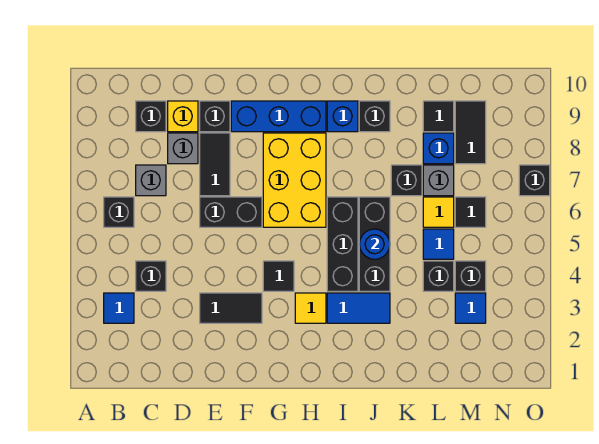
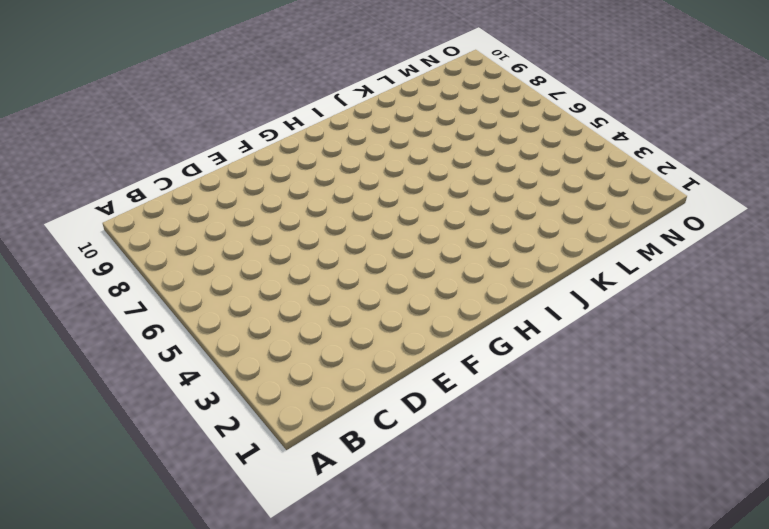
none -> blue 1x1 tile [104,293,134,323]
none -> black 1x1 brick [104,197,134,227]
none -> black 1x1 brick [136,261,166,291]
none -> grey 1x1 brick [136,165,166,196]

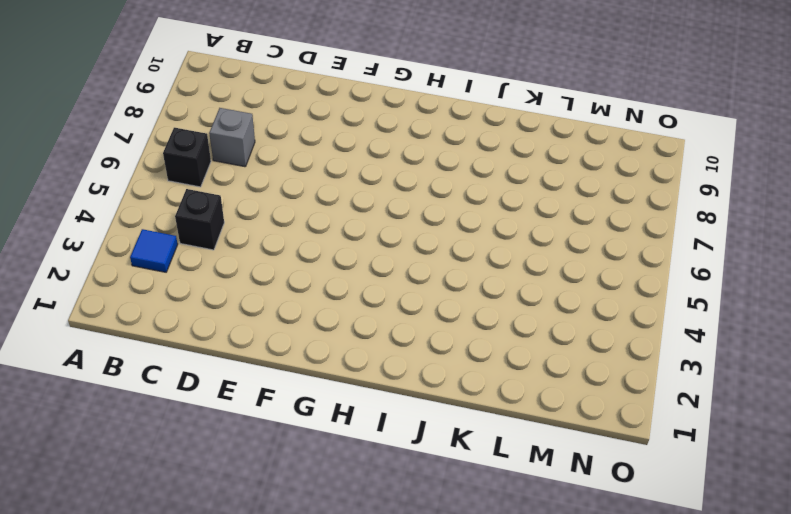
none -> black 1x1 brick [136,101,166,132]
none -> grey 1x1 brick [168,133,198,164]
none -> yellow 1x1 brick [168,101,198,132]
none -> black 1x2 tile [200,293,262,323]

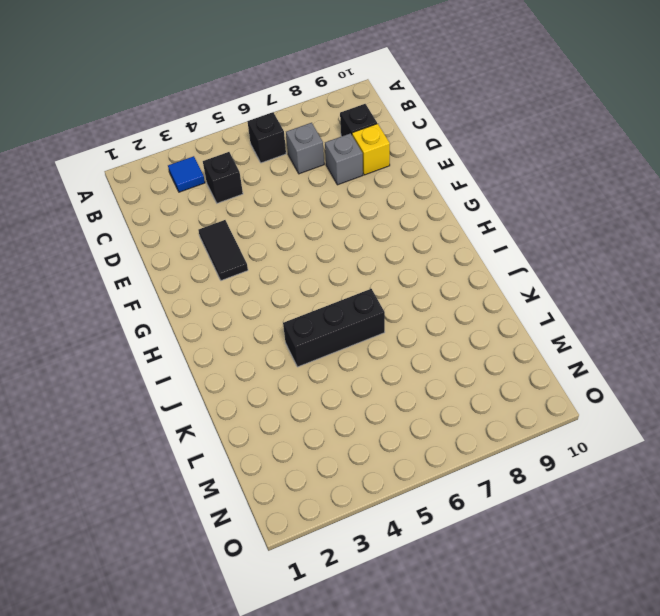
none -> black 1x2 brick [200,197,262,227]
none -> black 1x2 tile [200,133,230,196]
none -> black 1x1 brick [200,101,230,132]
none -> blue 1x3 brick [231,101,326,132]

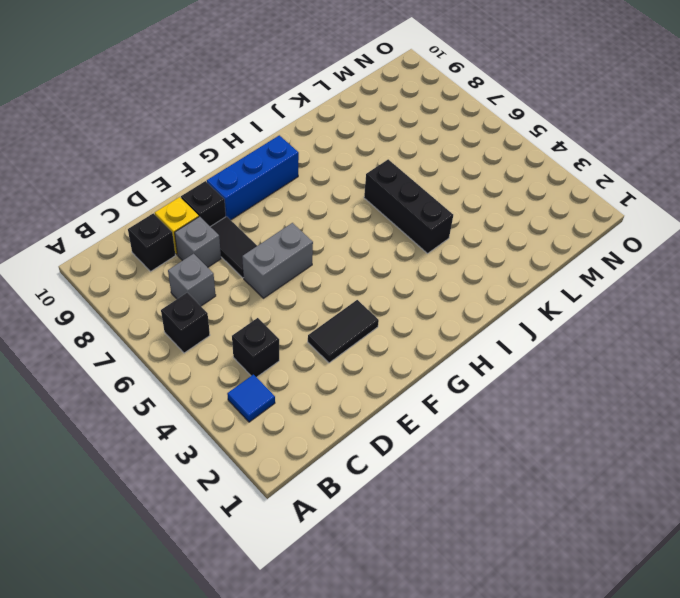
grey 1x2 brick [242,223,313,298] -> black 1x2 brick [200,197,262,227]
none -> black 1x1 tile [263,261,294,291]
none -> yellow 2x3 brick [263,133,326,227]
none -> yellow 1x1 tile [295,293,326,323]
none -> blue 1x2 tile [327,293,390,323]

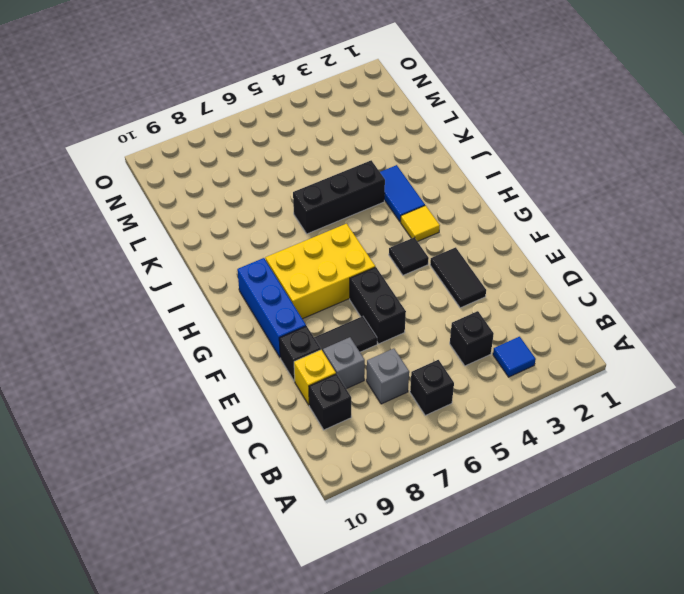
none -> black 1x3 brick [327,197,358,291]
none -> blue 1x1 brick [327,101,358,132]
none -> black 1x1 brick [359,101,390,132]
none -> black 1x1 brick [391,165,422,196]

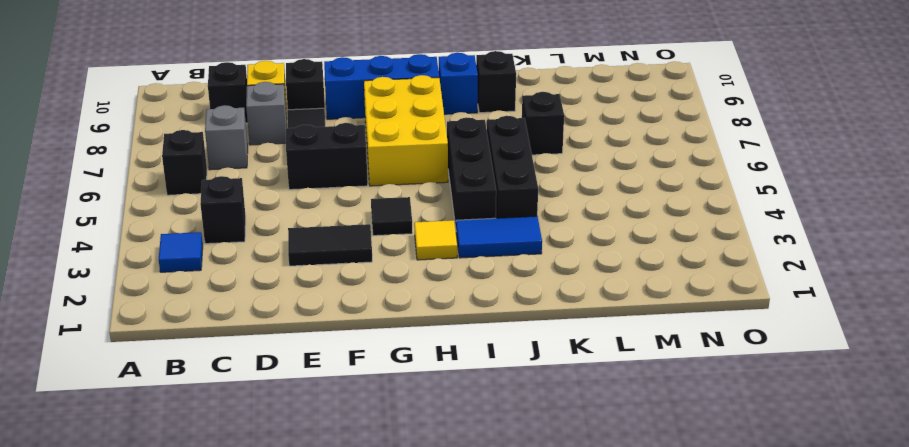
none -> black 1x1 brick [423,261,454,291]
none -> blue 1x1 tile [423,229,454,259]
none -> yellow 1x1 tile [423,197,454,227]
none -> grey 1x1 brick [423,165,454,196]

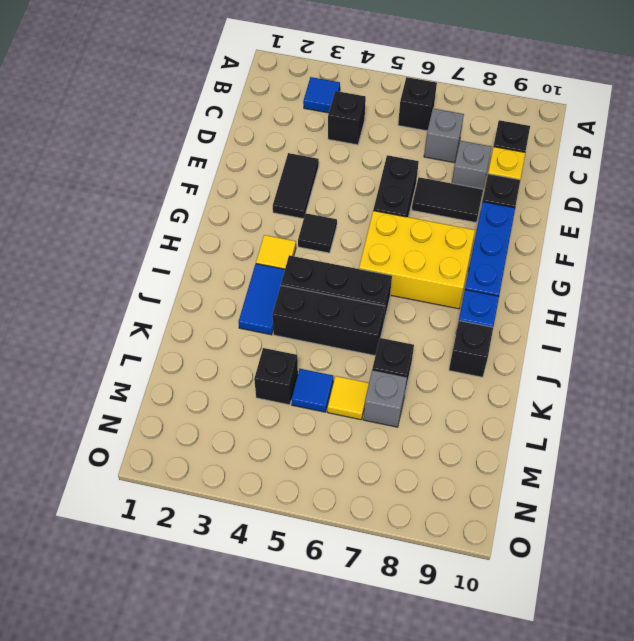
none -> blue 1x1 brick [423,133,454,164]
none -> black 1x1 tile [423,101,454,132]
none -> blue 1x1 tile [455,293,486,323]
none -> black 1x1 brick [455,261,486,291]

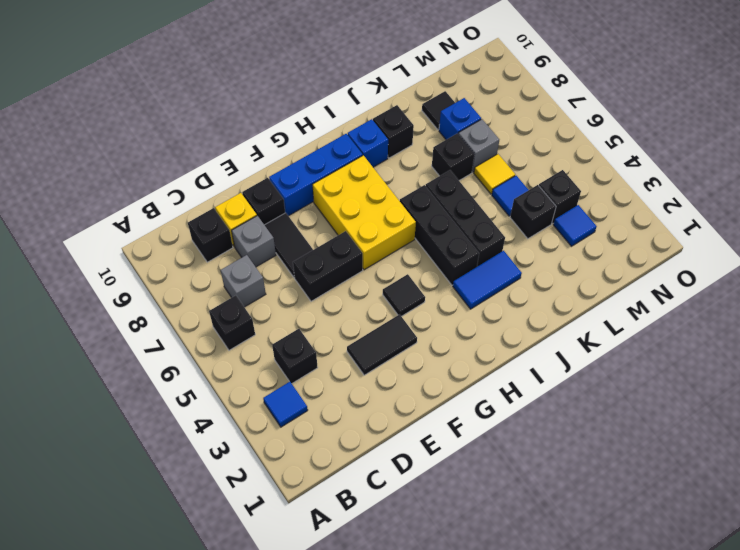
none -> yellow 1x1 tile [295,293,326,323]
none -> black 1x1 tile [455,197,486,227]
none -> black 1x2 tile [455,101,486,164]
none -> black 1x1 brick [519,165,550,196]

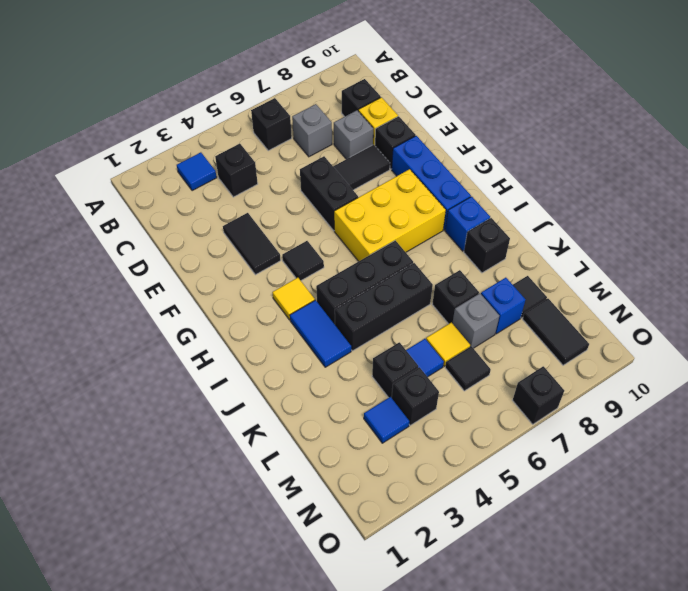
black 1x2 tile [523,299,589,365] -> black 1x2 tile turned to [455,101,486,164]
none -> blue 1x1 round brick [359,229,390,259]

